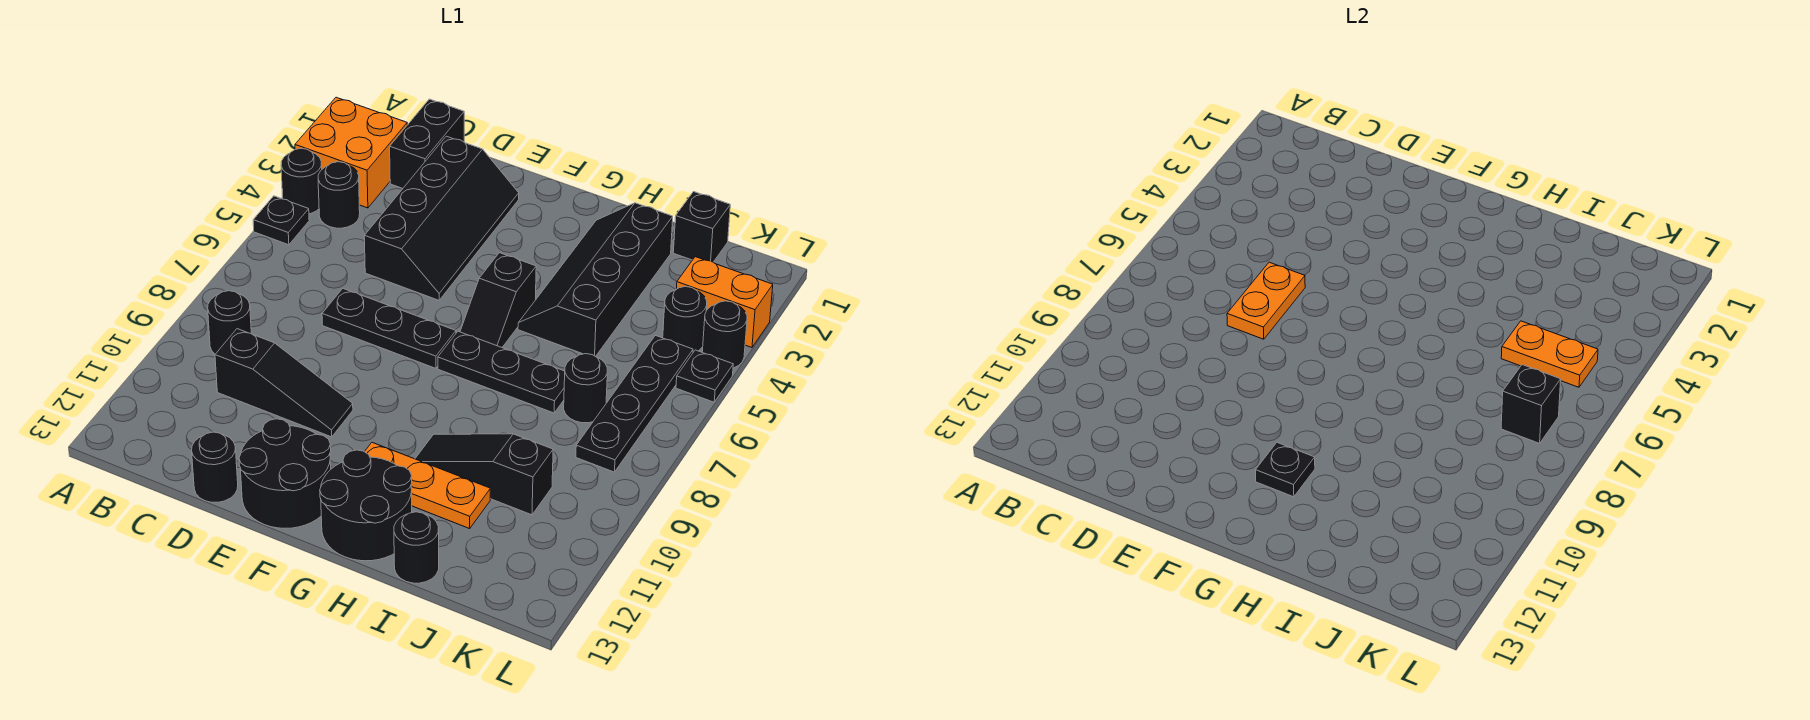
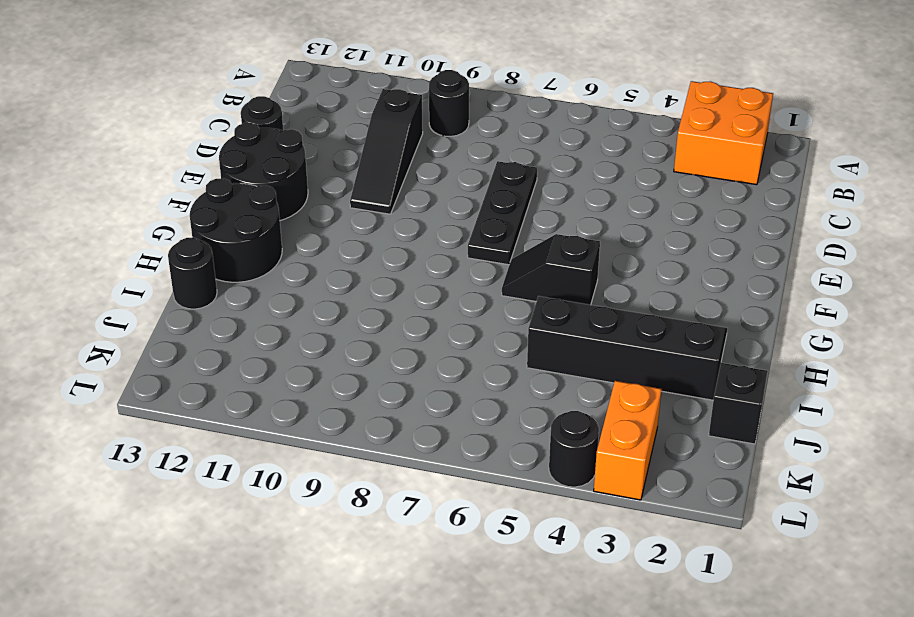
none -> black 1x1 round brick [281,148,322,214]
none -> black 1x1 plate [253,196,309,245]
none -> black 1x1 round brick [318,162,360,228]

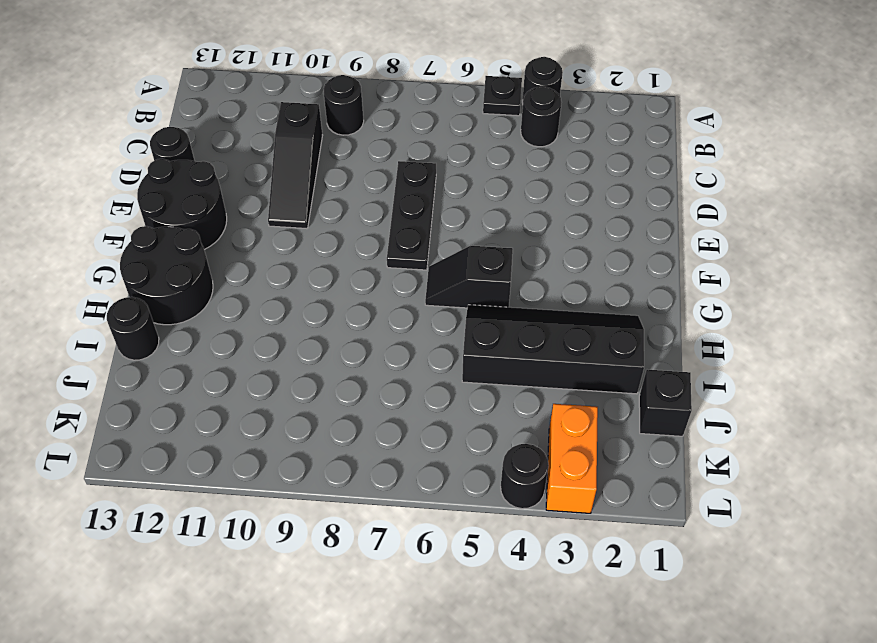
none -> orange 2x2 brick [295,97,407,208]
none -> black 1x2 brick [390,99,464,188]
none -> black 2x4 slope [364,136,519,300]

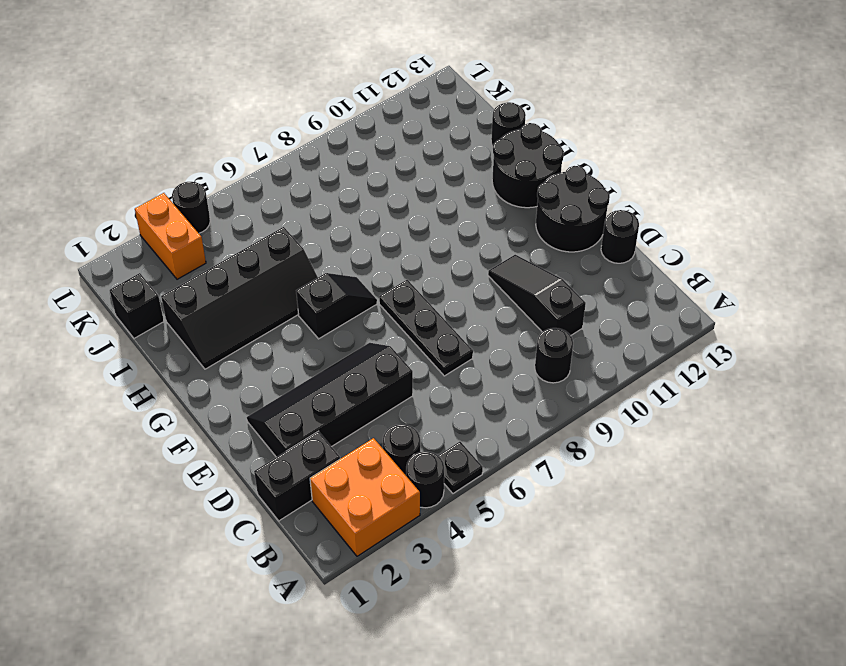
none -> black 1x3 plate [438,331,565,413]
none -> orange 1x3 plate [365,443,490,529]
none -> black 1x3 slope [415,434,553,515]

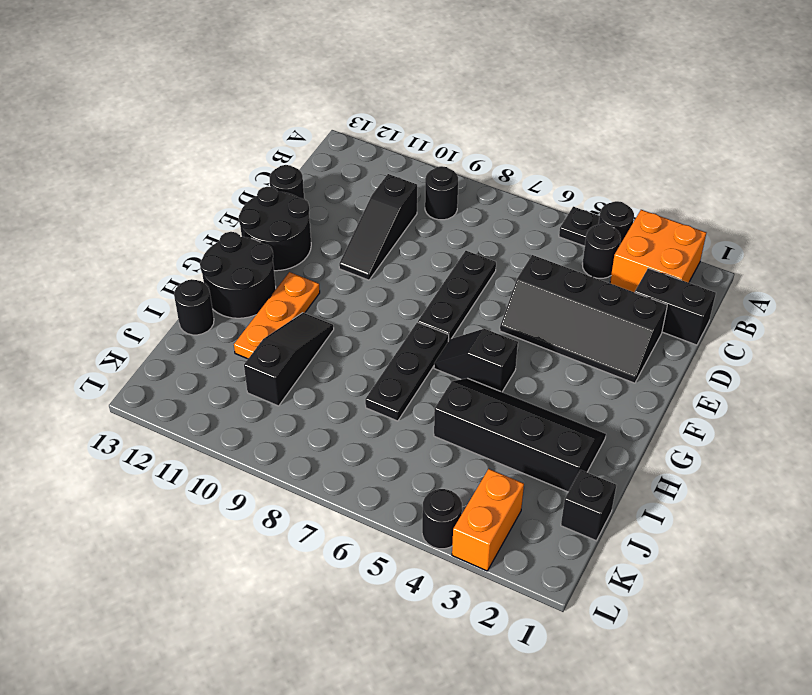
none -> black 1x1 round brick [564,354,607,423]
none -> black 1x1 round brick [663,287,707,352]
none -> black 1x4 plate [576,335,693,472]

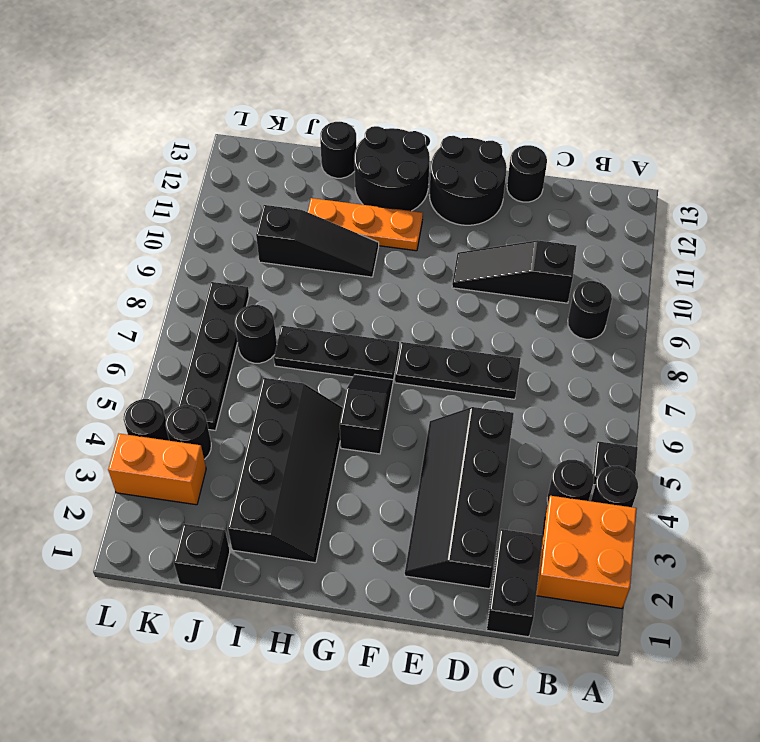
none -> black 1x1 plate [676,350,733,402]
none -> orange 1x2 plate [1227,262,1305,339]
none -> black 1x1 plate [1256,443,1315,497]

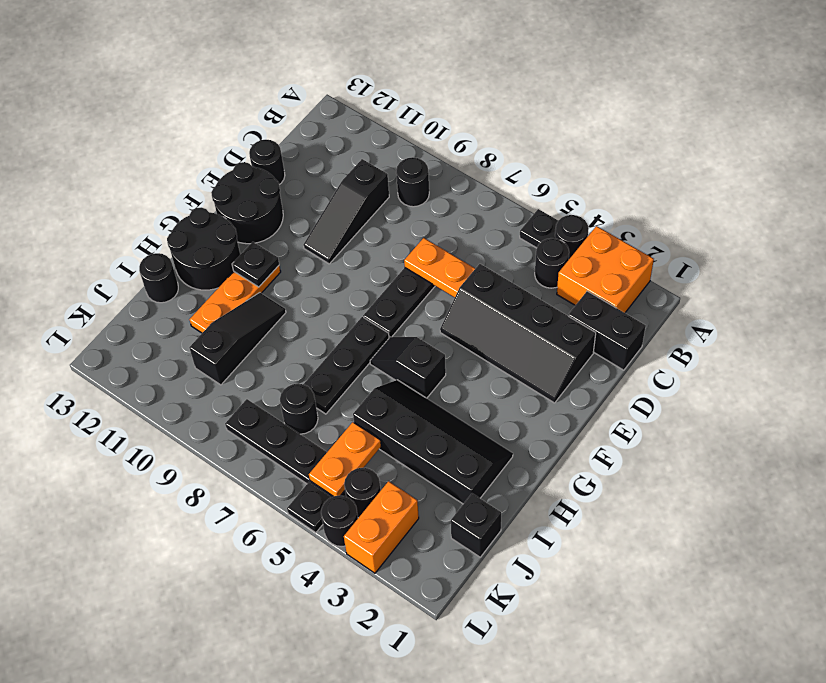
none -> black 1x1 brick [1501,365,1561,443]

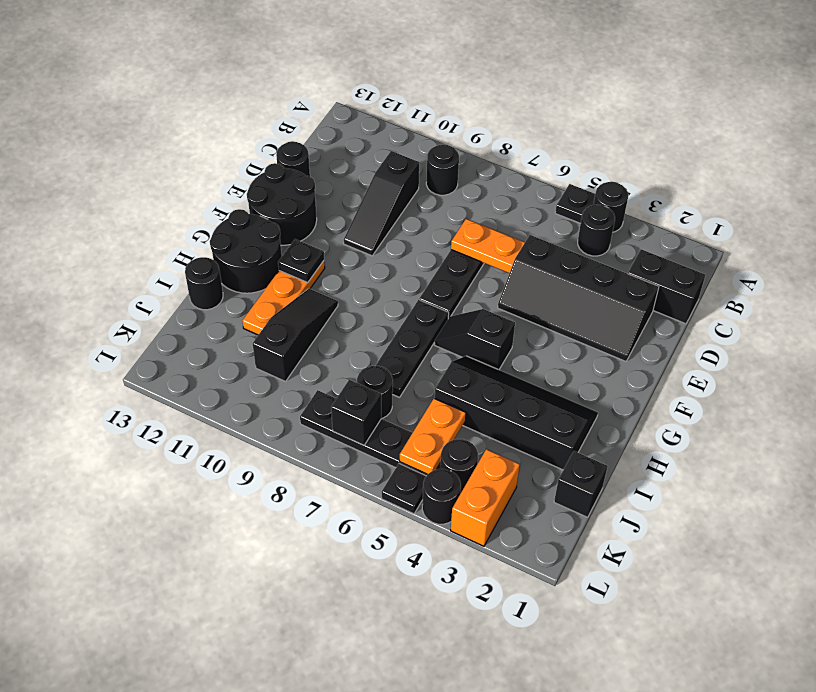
none -> orange 2x2 brick [295,97,407,208]

